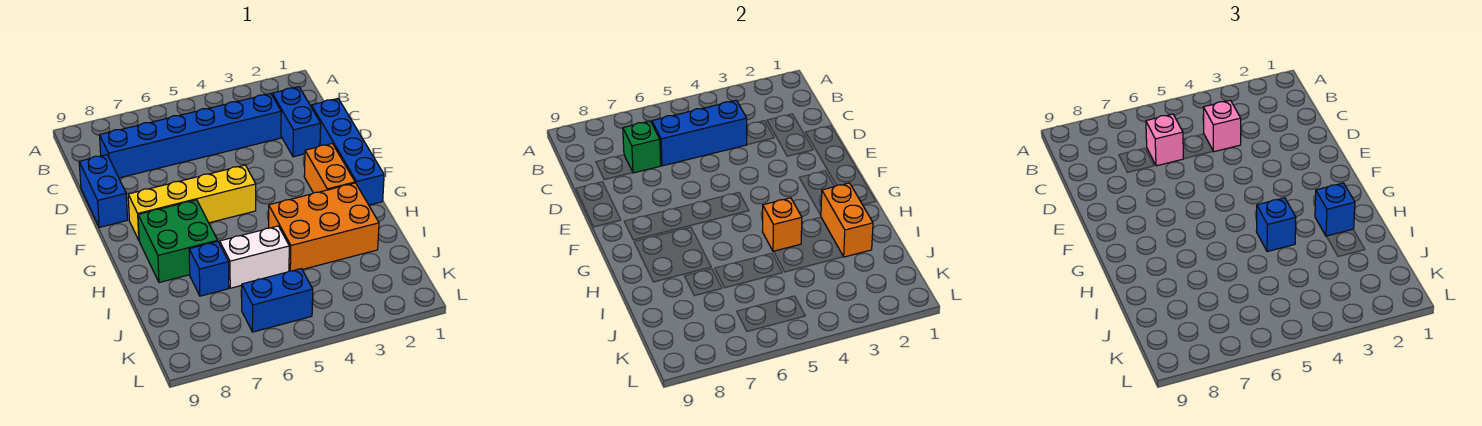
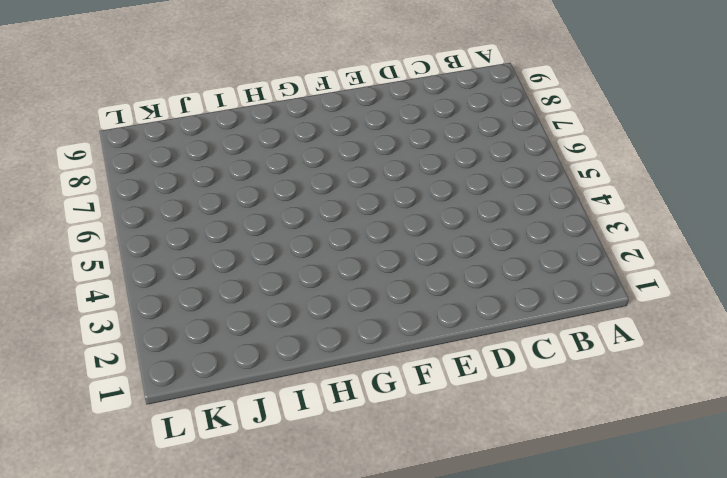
none -> blue 1x2 brick [272,87,321,157]
none -> blue 1x6 brick [100,94,281,178]
none -> blue 1x4 brick [311,99,384,205]

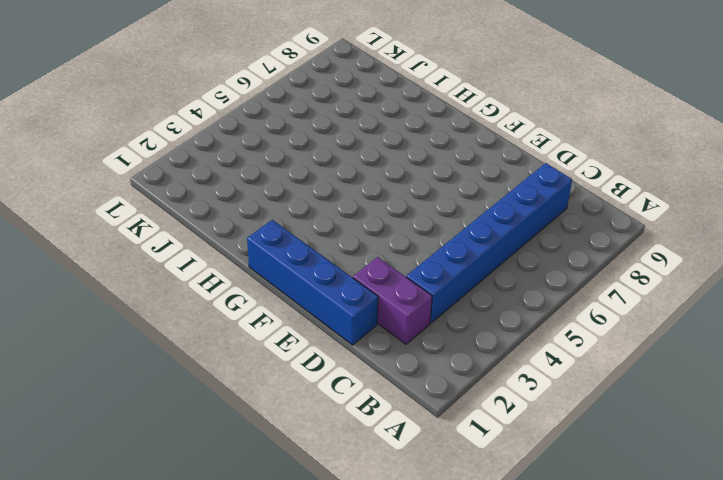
purple 1x2 brick [353,257,432,344] -> blue 1x2 brick [272,87,321,157]
none -> blue 1x2 brick [79,155,128,227]
none -> orange 1x2 brick [304,144,355,193]
none -> yellow 1x4 brick [128,165,256,240]

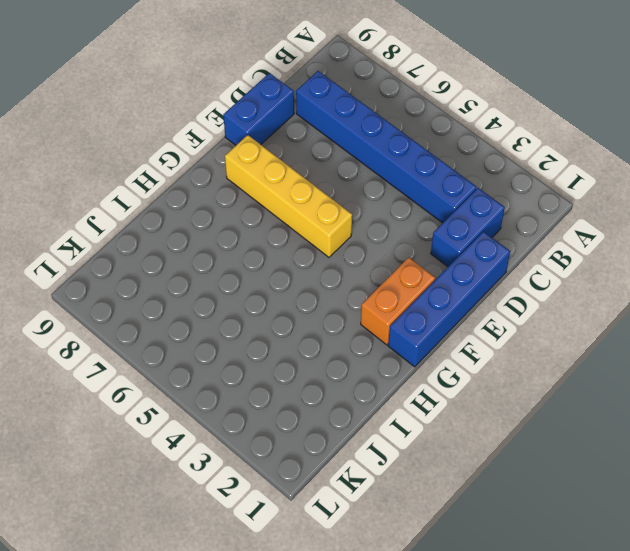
none -> green 2x2 brick [138,200,218,283]
none -> orange 2x3 brick [269,183,379,271]
none -> white 1x2 brick [220,226,289,288]

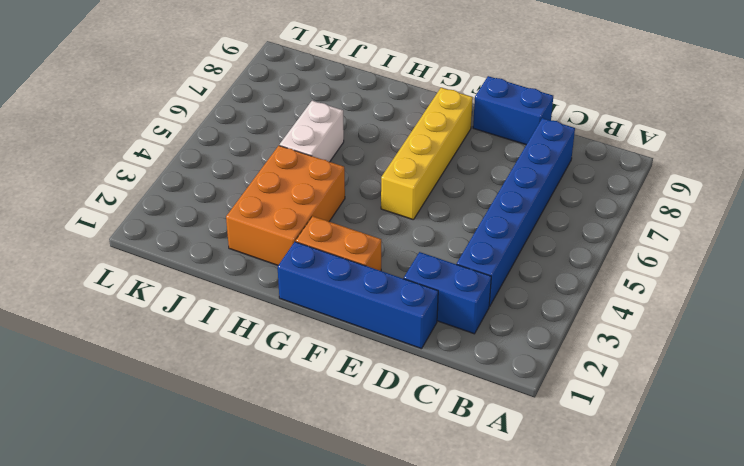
none -> green 2x2 brick [138,200,218,283]
none -> blue 1x1 brick [189,241,229,296]
none -> blue 1x2 brick [242,269,313,332]

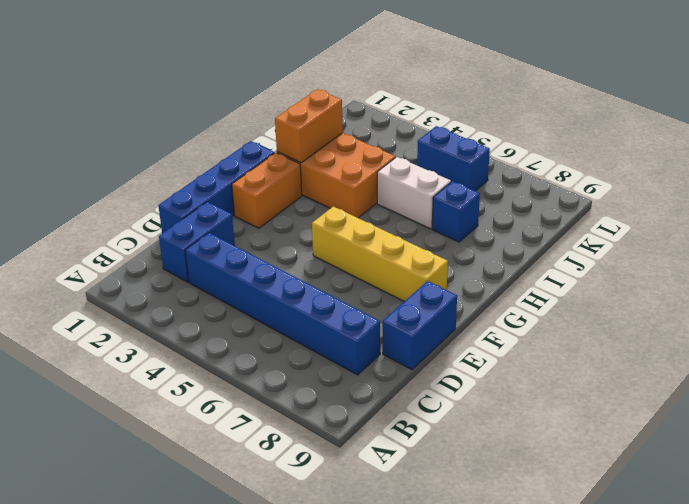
none -> green 2x2 brick [138,200,218,283]
none -> blue 1x3 brick [652,100,747,166]
none -> green 1x1 brick [623,121,661,173]

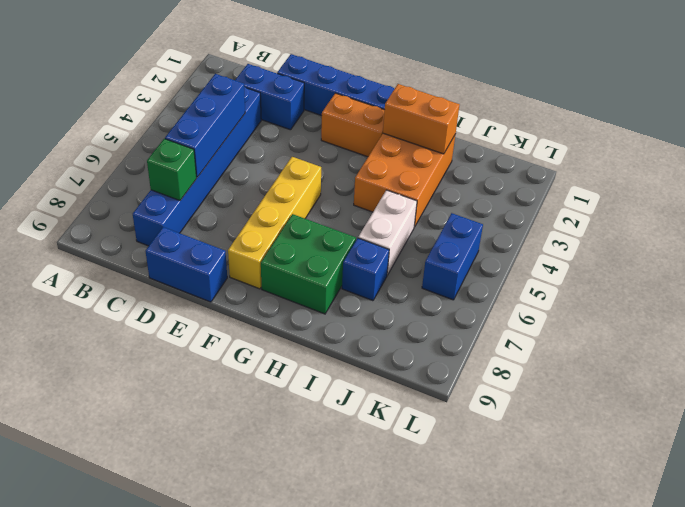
none -> orange 1x1 brick [762,198,802,252]
none -> pink 1x1 brick [1203,100,1241,152]
none -> pink 1x1 brick [1146,114,1183,166]

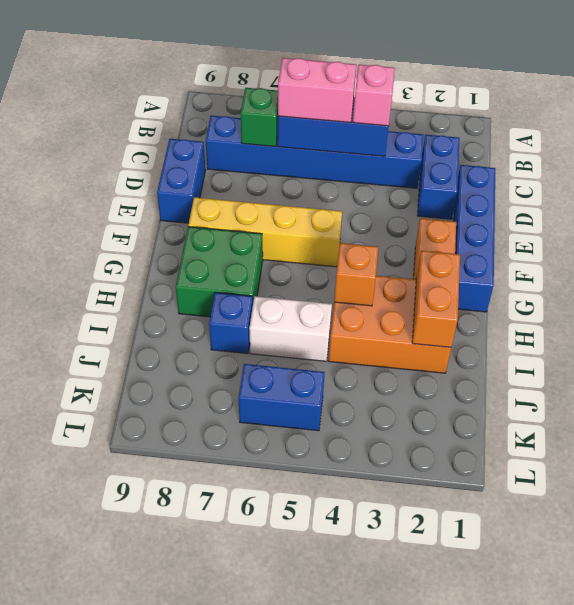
pink 1x2 brick [278,58,356,123] -> pink 1x1 brick [1146,114,1183,166]
none -> blue 1x1 brick [1315,183,1355,236]
none -> blue 1x1 brick [1256,198,1296,252]

